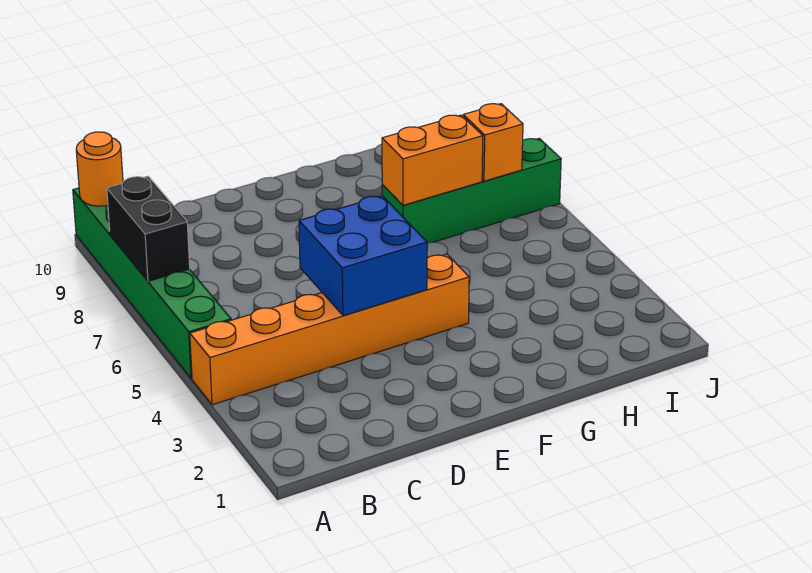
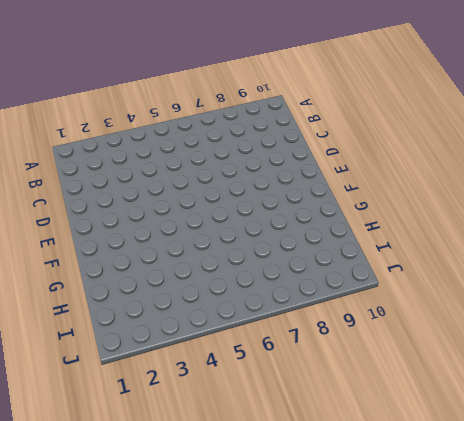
none -> orange 1x6 brick [190,254,469,405]
none -> green 1x6 brick [73,188,231,379]

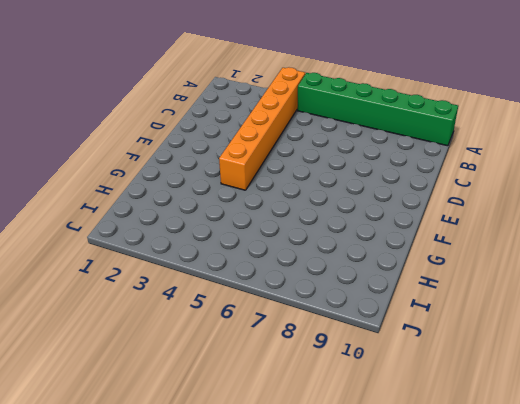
none -> green 1x4 brick [382,139,561,243]
none -> black 1x2 brick [107,176,190,281]

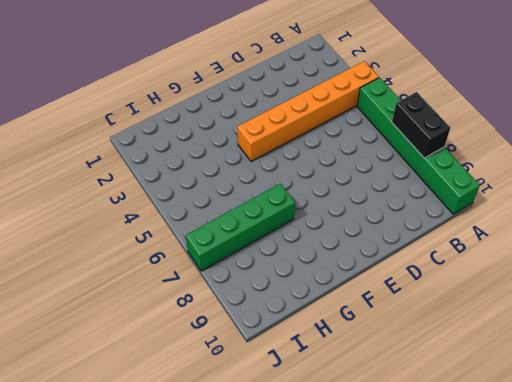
none -> orange 1x1 round brick [76,132,123,206]
none -> blue 2x2 brick [299,196,427,316]

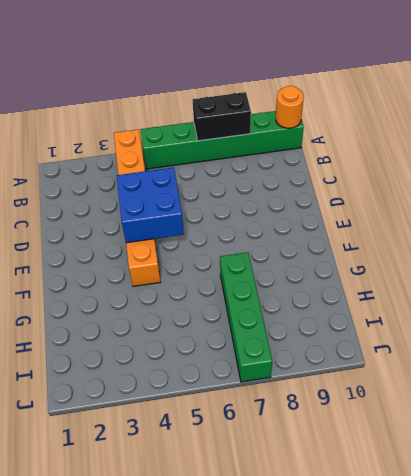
none -> orange 1x2 brick [382,115,483,205]
none -> orange 1x1 brick [463,104,523,181]

